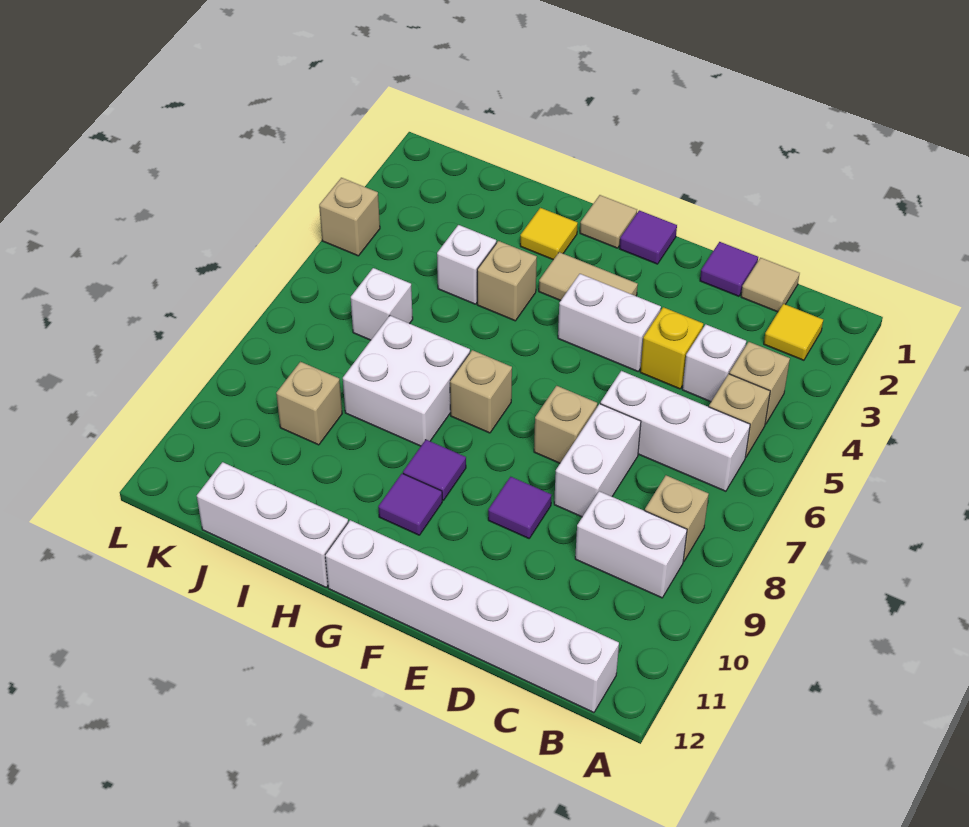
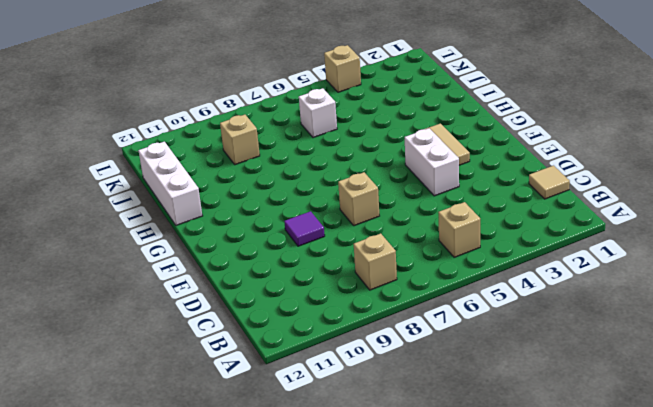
none -> yellow 1x1 tile [764,304,823,360]
none -> tan 1x1 brick [729,342,790,424]
none -> white 1x3 brick [600,371,750,491]

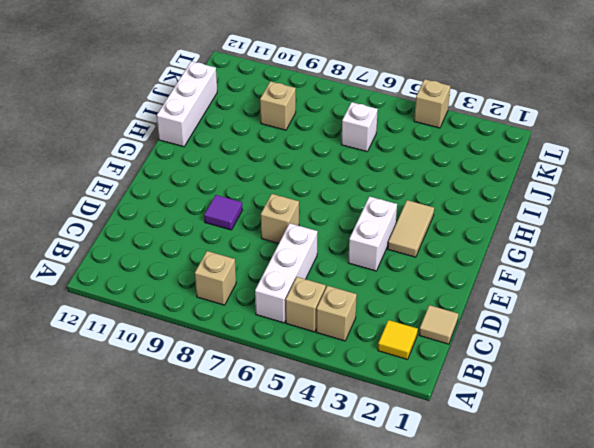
none -> white 1x2 brick [575,491,687,598]
none -> white 1x6 brick [325,520,619,713]
none -> white 1x1 brick [682,324,746,402]

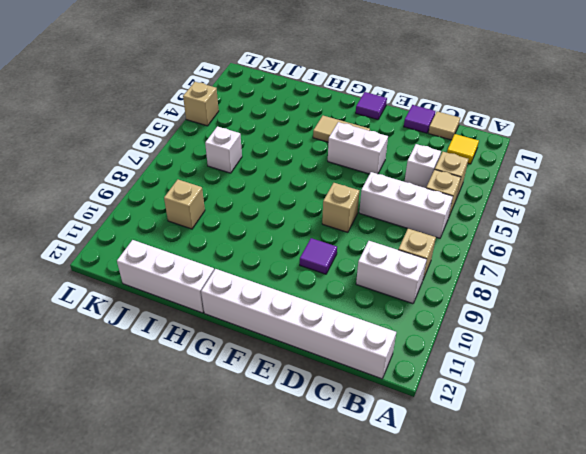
none -> yellow 1x1 brick [640,307,703,389]
none -> white 1x2 brick [554,404,641,517]
none -> tan 1x1 tile [580,195,637,248]

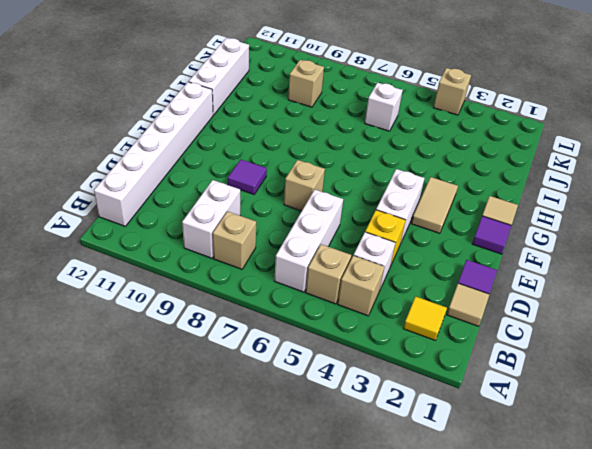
none -> white 1x2 brick [554,404,641,517]
none -> tan 1x1 brick [450,350,512,433]
none -> purple 1x1 tile [403,440,466,500]

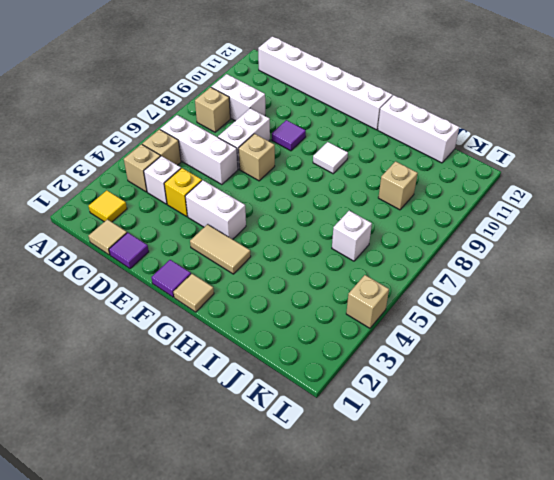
white 1x1 tile [313,142,348,174] -> purple 1x1 tile [403,440,466,500]
none -> tan 1x1 brick [450,350,512,433]
none -> purple 1x1 tile [378,474,442,535]
none -> yellow 1x1 tile [520,208,578,260]

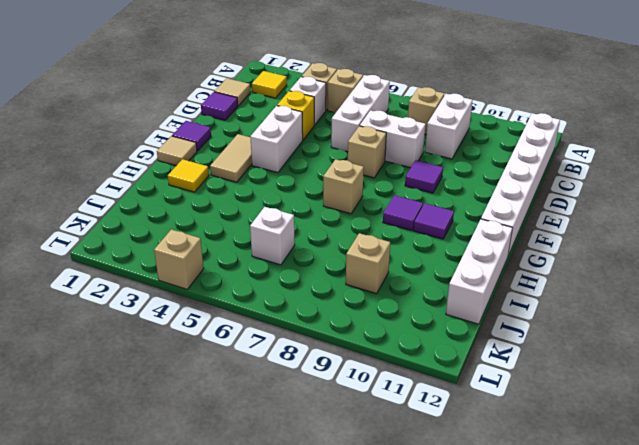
none -> tan 1x1 brick [477,241,537,321]
none -> white 2x2 brick [343,316,470,446]
none -> white 1x1 brick [437,225,496,304]

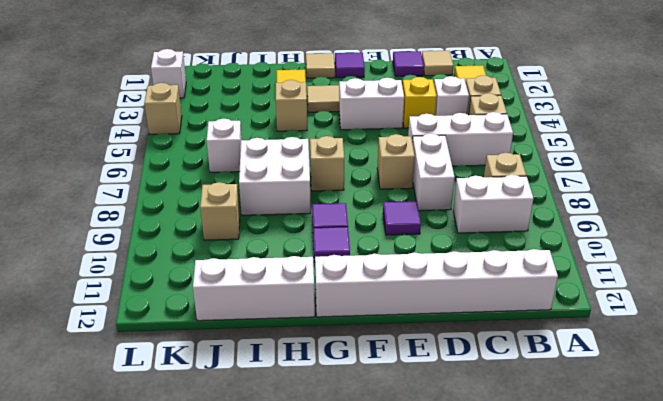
white 1x1 brick [151,49,186,98] -> white 1x1 brick moved to [437,225,496,304]

